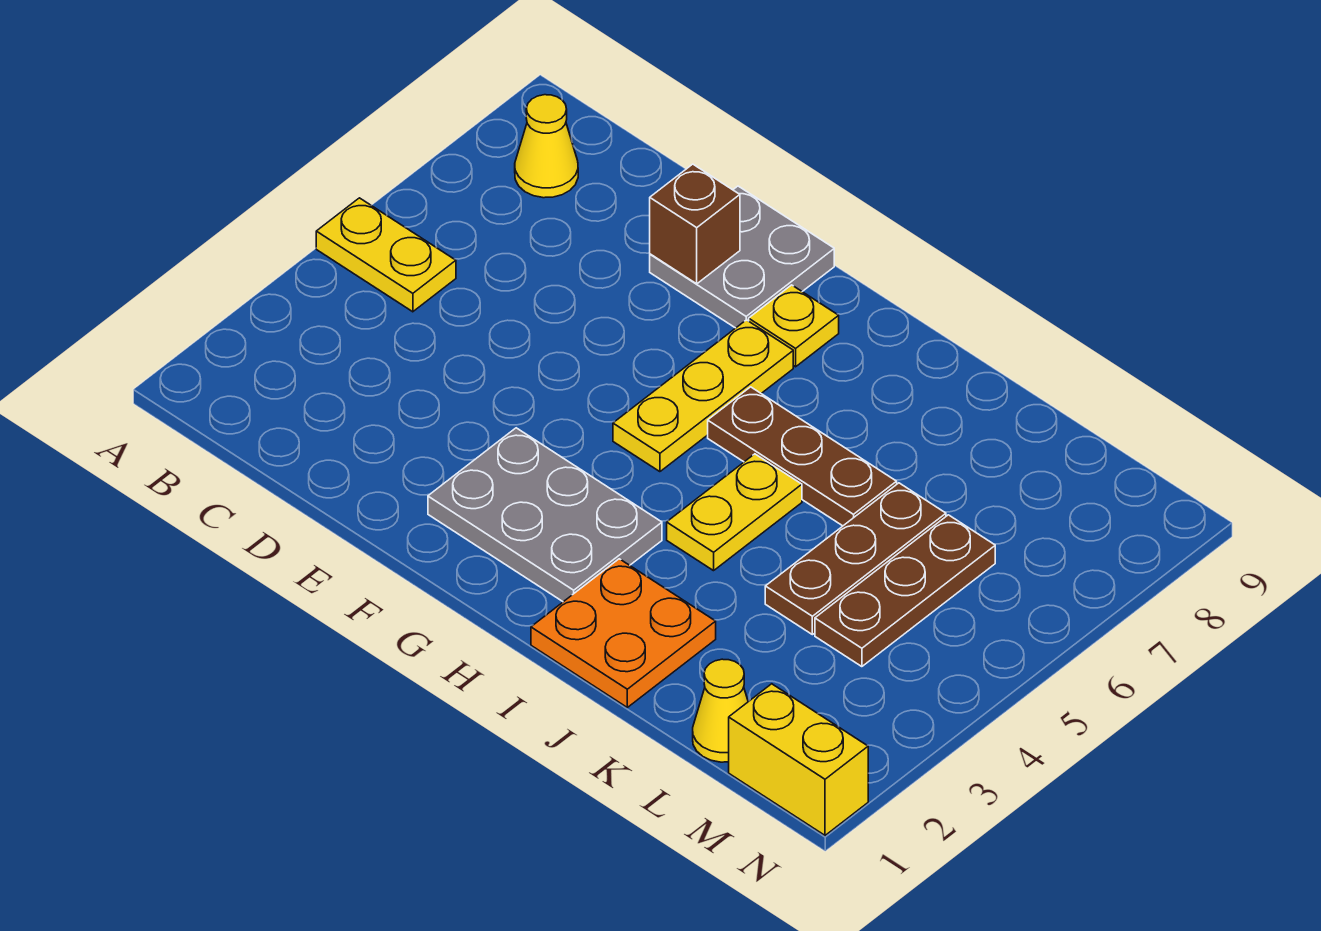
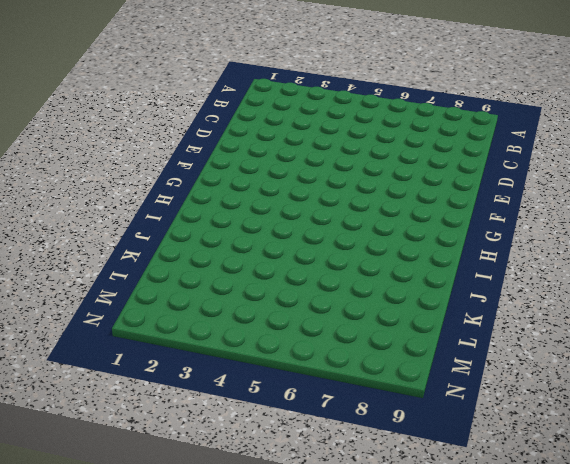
none -> yellow 1x2 plate [316,198,456,312]
none -> yellow 1x1 cone [515,95,578,198]
none -> grey 2x2 plate [650,186,834,328]

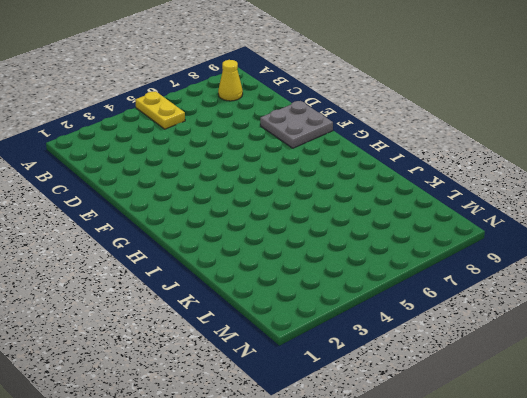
none -> grey 2x3 plate [428,428,662,602]
none -> yellow 1x3 plate [613,320,793,472]
none -> yellow 1x1 plate [749,285,839,367]

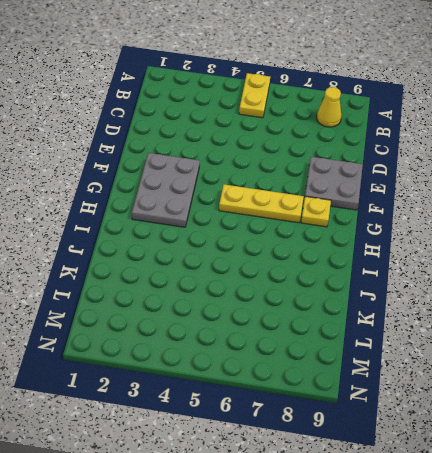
none -> brown 1x3 plate [708,387,897,526]
none -> orange 2x2 plate [531,559,716,707]
none -> yellow 1x2 plate [667,454,802,571]

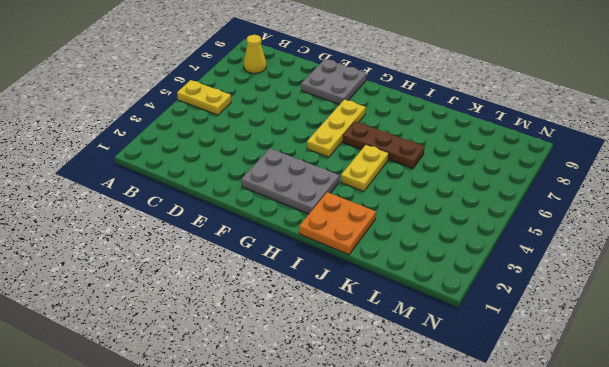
none -> yellow 1x1 plate [749,285,839,367]
none -> brown 1x3 plate [765,483,946,635]
none -> yellow 1x1 cone [693,659,748,762]

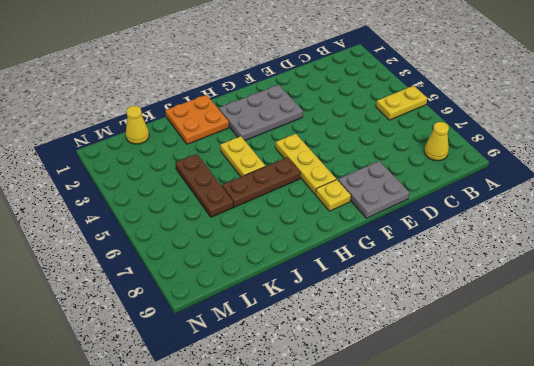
none -> brown 1x3 plate [815,515,995,667]
none -> yellow 1x2 brick [729,684,868,835]
none -> brown 1x1 brick [650,164,740,284]

